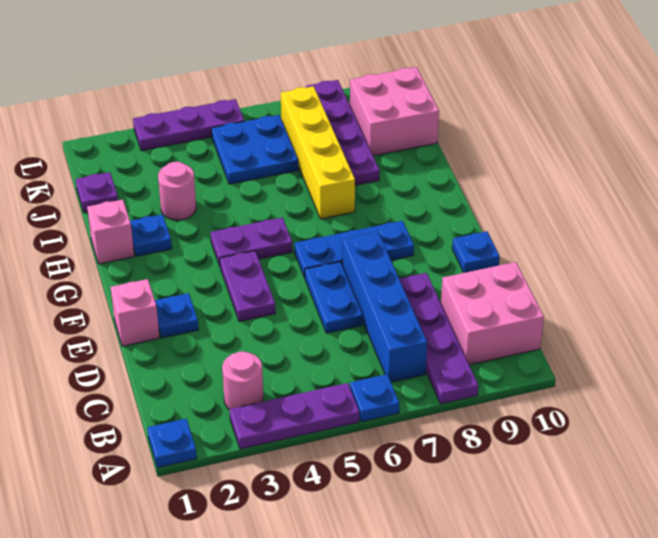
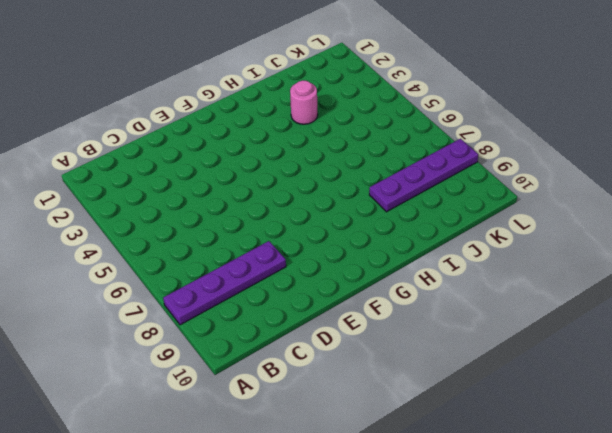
none -> blue 1x1 plate [147,419,197,468]
none -> purple 1x3 plate [229,383,359,449]
none -> blue 1x1 plate [350,374,399,422]

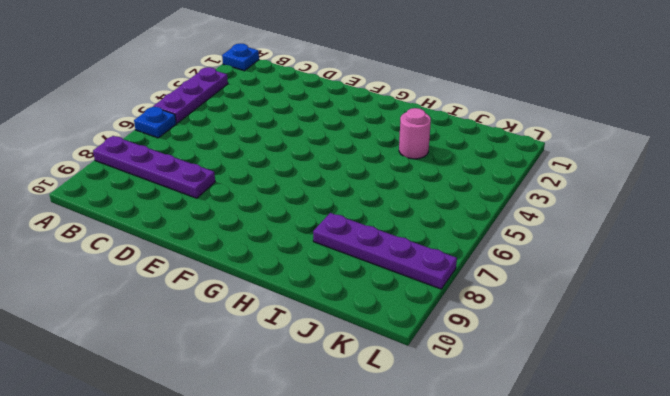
none -> pink 1x1 round brick [222,352,263,409]
none -> blue 1x4 brick [342,232,427,382]
none -> pink 2x2 brick [441,262,544,365]

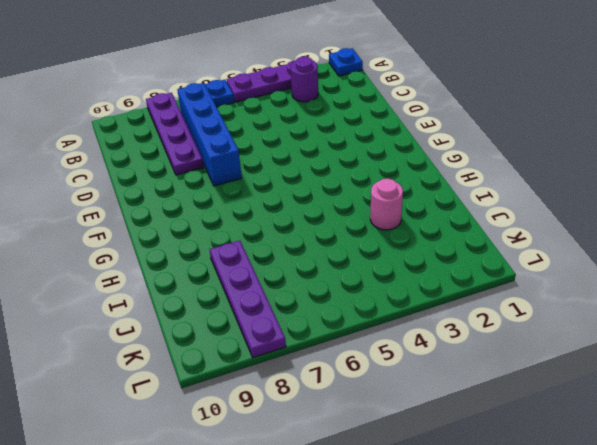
purple 1x1 round brick [291,57,318,102] -> pink 1x1 round brick [222,352,263,409]
none -> pink 2x2 brick [441,262,544,365]
none -> blue 1x2 plate [305,262,363,333]
none -> pink 1x1 brick [111,279,159,346]

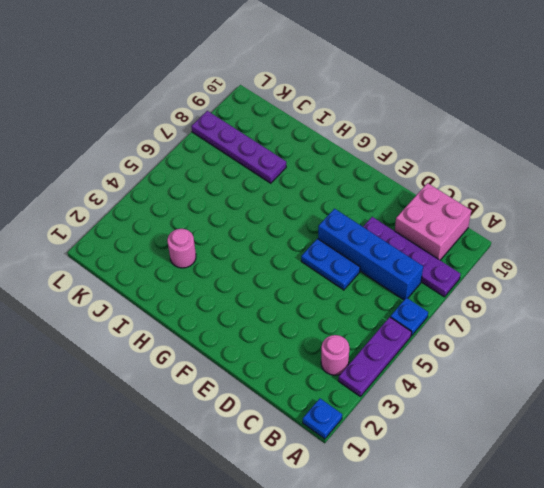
none -> pink 1x1 brick [111,279,159,346]
none -> blue 1x1 plate [155,293,198,338]
none -> purple 1x2 plate [220,251,275,321]

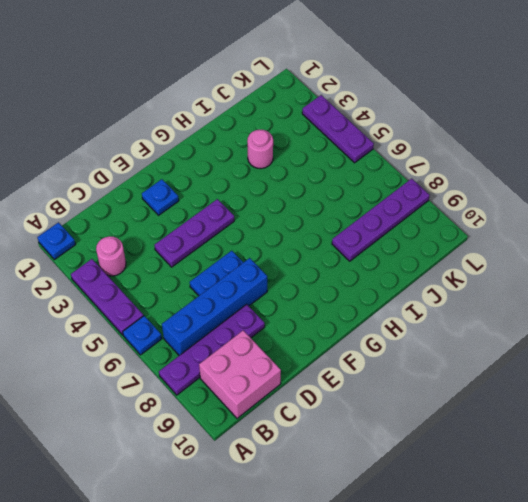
purple 1x3 plate [154,199,234,267] -> purple 1x2 plate [220,251,275,321]
none -> pink 1x1 brick [111,279,159,346]
none -> blue 1x1 plate [452,231,500,273]
none -> blue 1x3 plate [295,221,414,278]

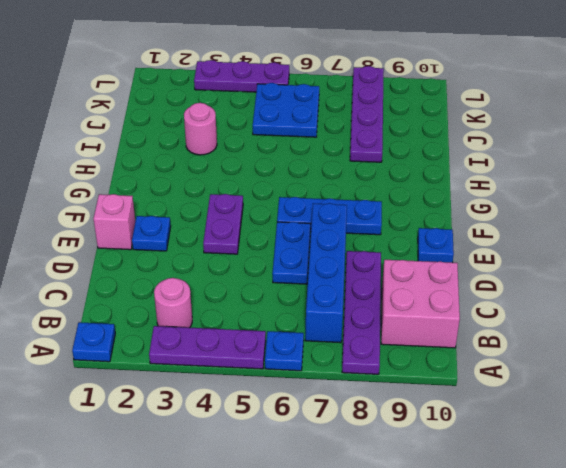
none -> purple 1x2 plate [211,218,292,266]
none -> pink 1x1 brick [87,200,134,264]
none -> blue 1x1 plate [130,214,172,256]

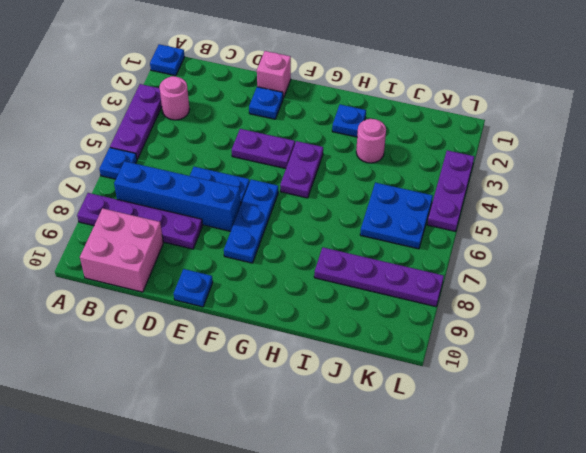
none -> pink 1x1 brick [87,200,134,264]
none -> yellow 1x4 brick [281,86,355,219]
none -> purple 1x1 plate [76,172,118,213]

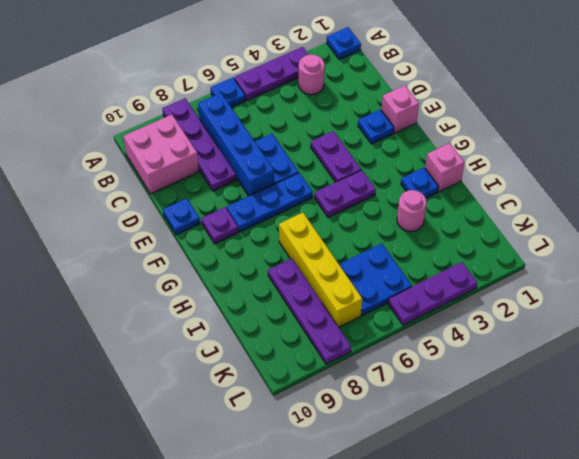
purple 1x1 plate [201,207,239,244] -> purple 1x1 plate moved to [76,172,118,213]
none -> pink 2x2 brick [350,67,439,156]

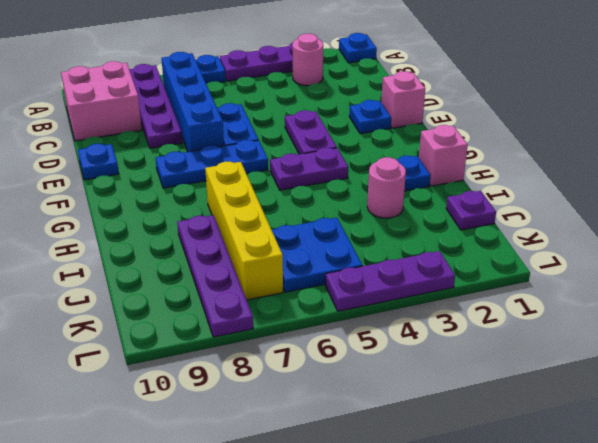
none -> pink 2x2 brick [350,67,439,156]

